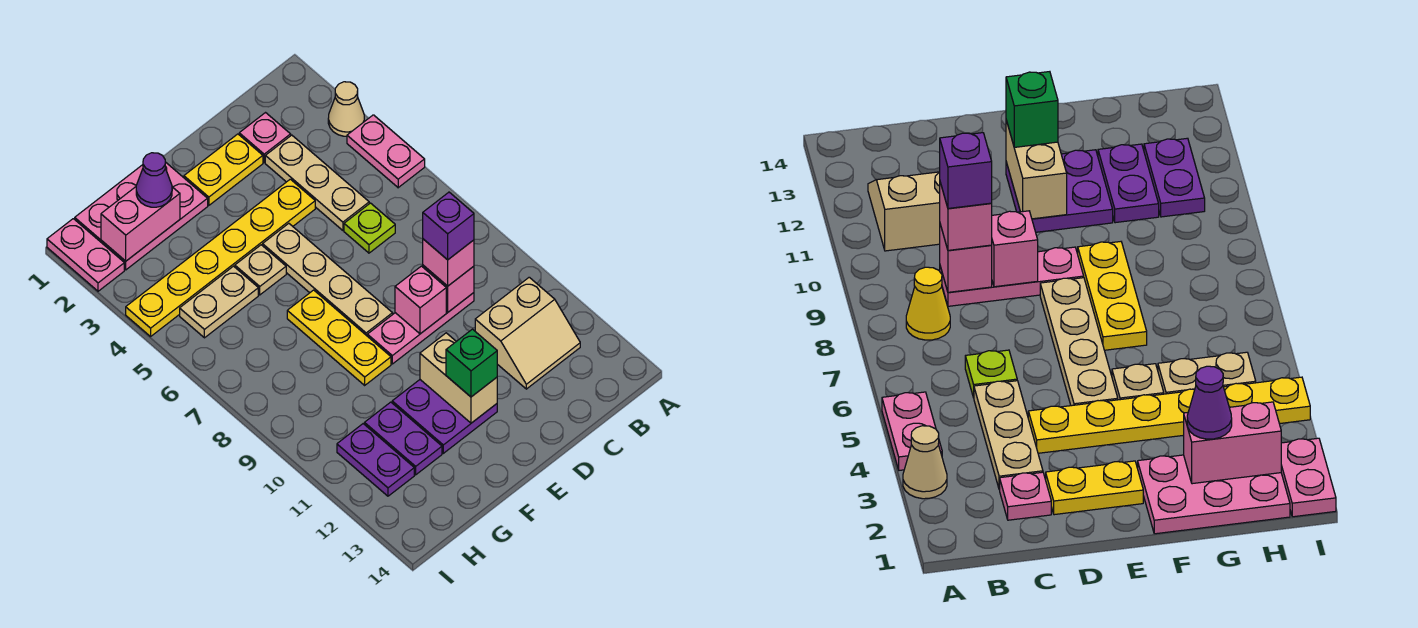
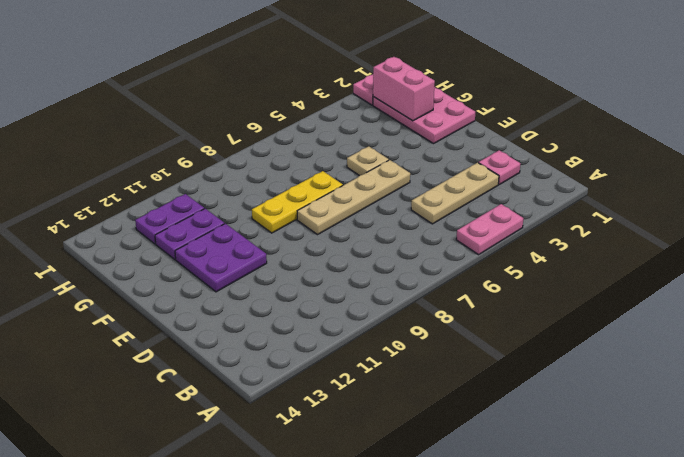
none -> tan 1x1 cone [328,82,364,136]
none -> yellow 1x1 cone [906,267,950,340]
none -> tan 2x2 slope [475,277,580,389]

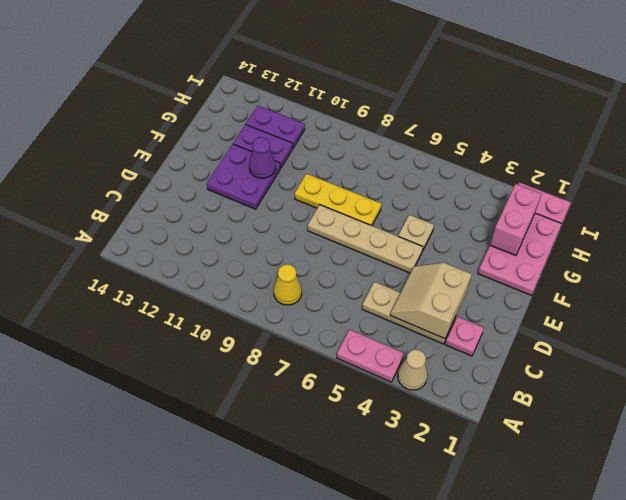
tan 2x2 slope [390,263,472,339] -> tan 2x2 slope moved to [475,277,580,389]
purple 1x1 cone [249,137,276,178] -> purple 1x1 cone moved to [136,153,172,207]
none -> lime 1x1 plate [344,203,395,253]
none -> pink 1x3 plate [367,293,474,364]
none -> yellow 1x2 plate [184,134,263,205]

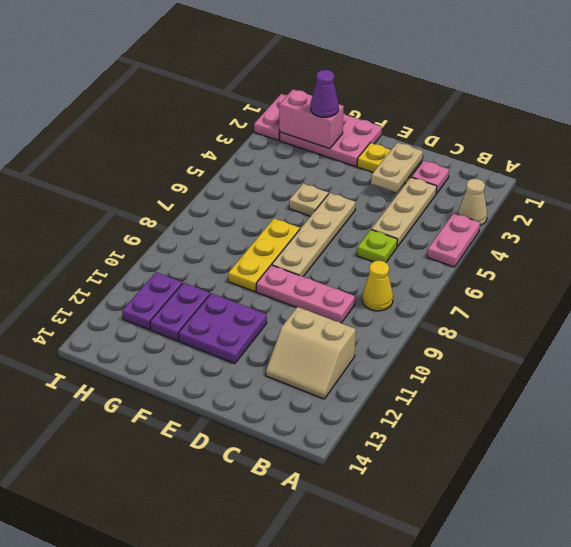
tan 1x2 plate [371,142,423,192] -> tan 1x2 plate turned to [180,266,258,338]
none -> yellow 1x6 plate [126,179,315,336]
none -> pink 1x1 brick [423,265,474,312]
none -> pink 1x1 brick [395,266,446,334]

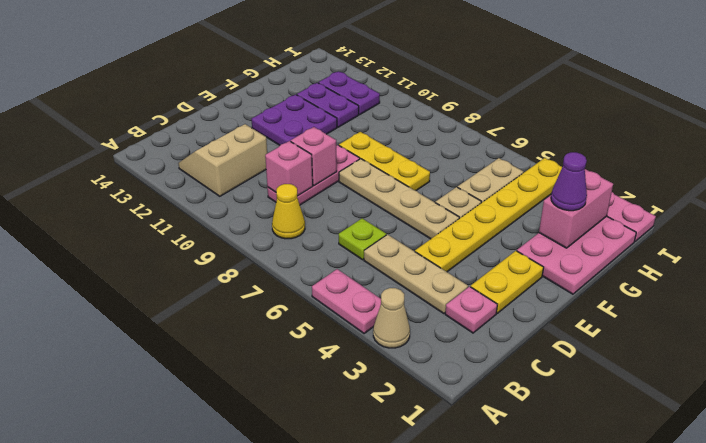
none -> tan 1x2 brick [420,333,497,423]
none -> pink 1x1 brick [423,239,474,286]
none -> green 1x1 brick [446,329,497,397]

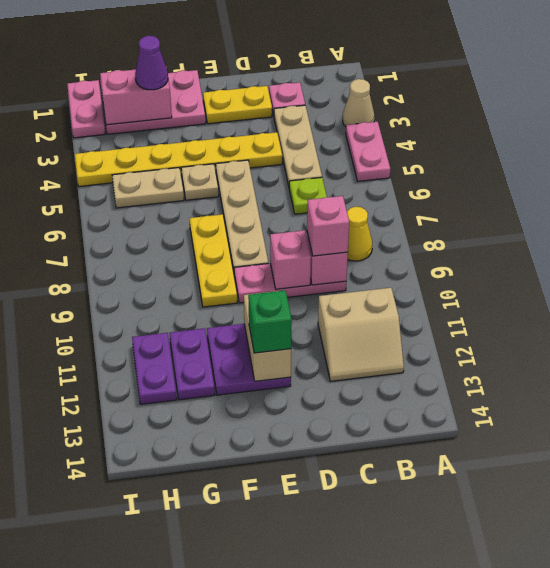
none -> purple 1x1 brick [423,192,474,260]

